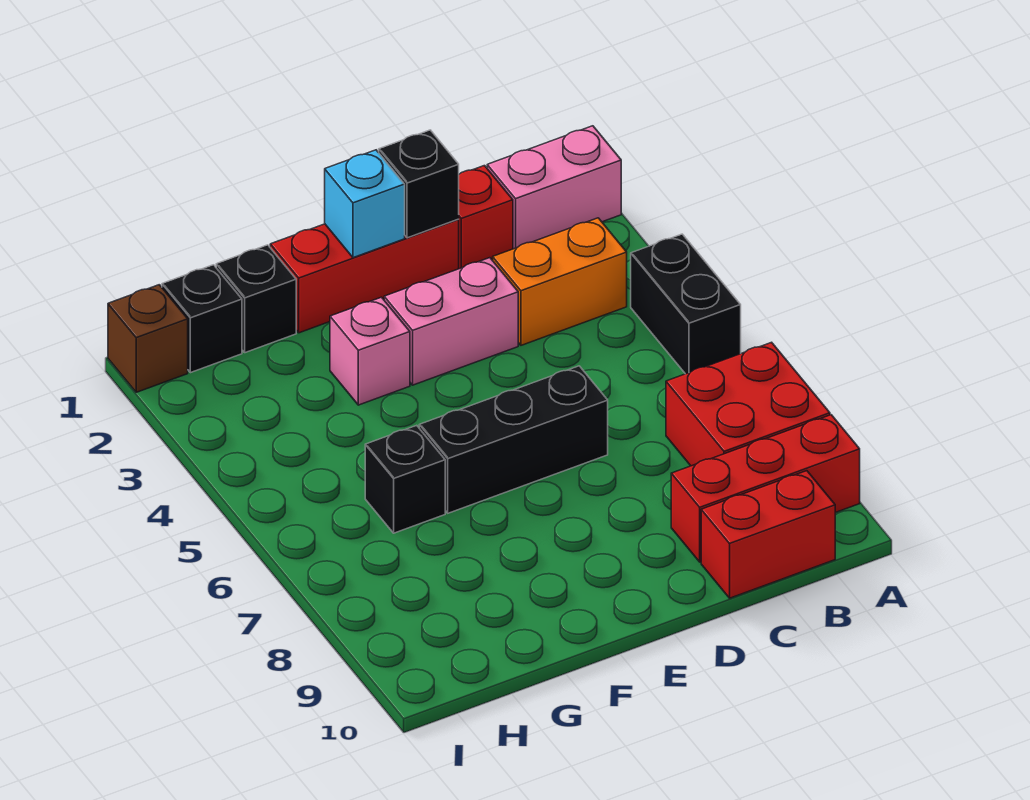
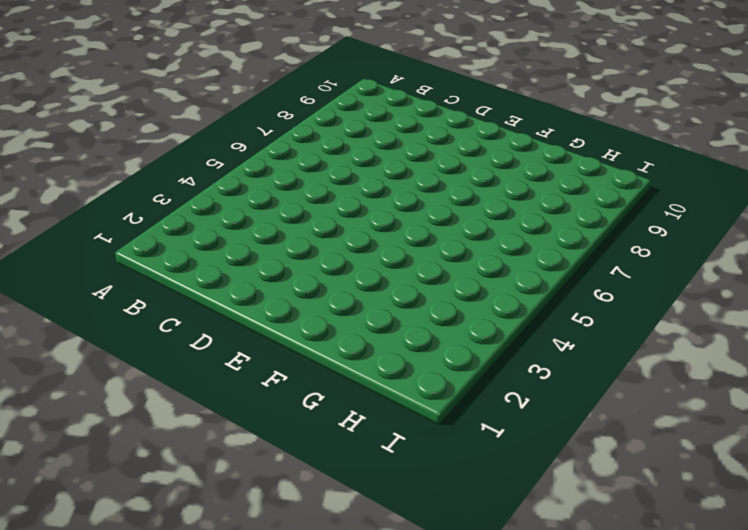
none -> pink 1x2 brick [487,126,621,249]
none -> black 1x2 brick [631,234,741,374]
none -> red 2x2 brick [666,342,830,466]

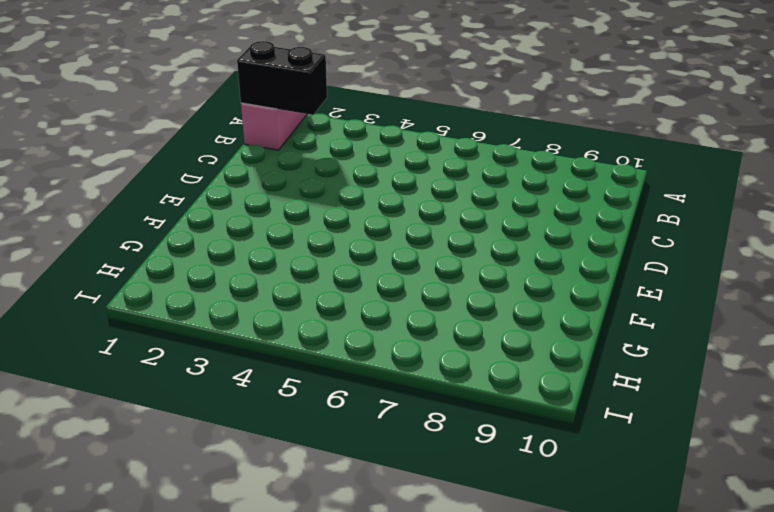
black 1x2 brick [237,41,327,115] -> black 1x2 brick moved to [631,234,741,374]
none -> red 2x2 brick [666,342,830,466]
none -> red 1x3 brick [671,415,860,562]
none -> orange 1x2 brick [493,218,627,345]

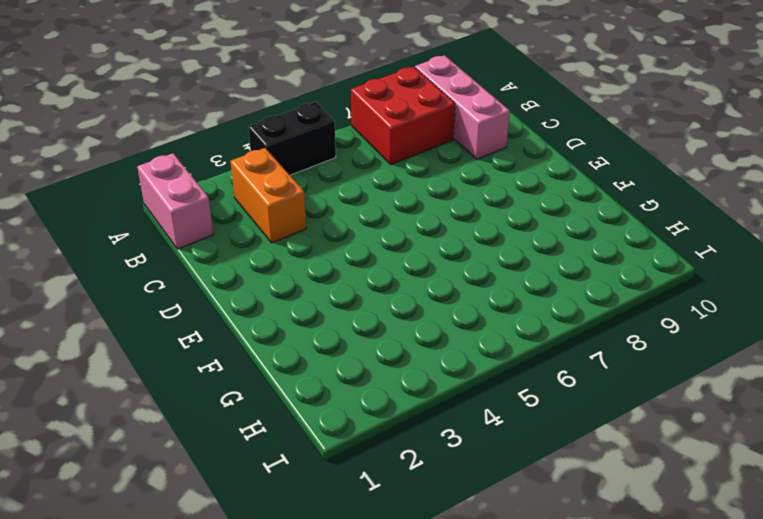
pink 1x3 brick [415,55,510,159] -> red 1x3 brick [671,415,860,562]
none -> red 1x2 brick [701,471,835,598]
none -> red 1x1 brick [459,166,513,269]
none -> red 1x3 brick [270,219,459,333]

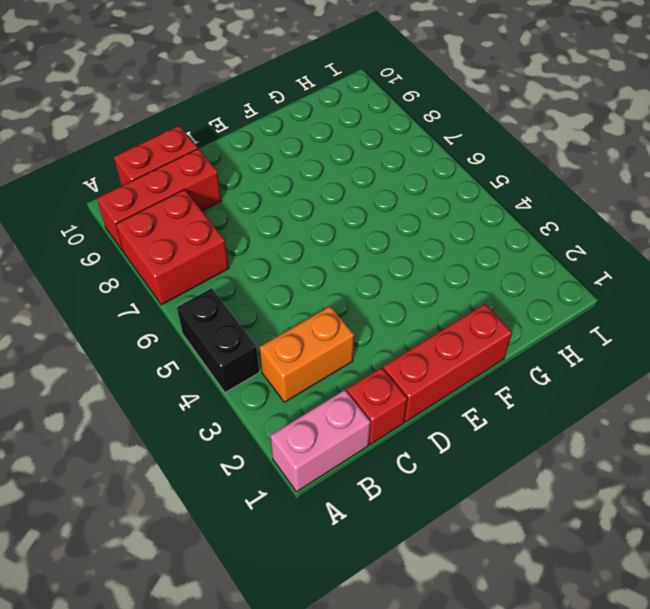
none -> pink 1x2 brick [384,258,518,385]
none -> black 1x3 brick [419,366,608,513]
none -> pink 1x1 brick [330,297,410,405]

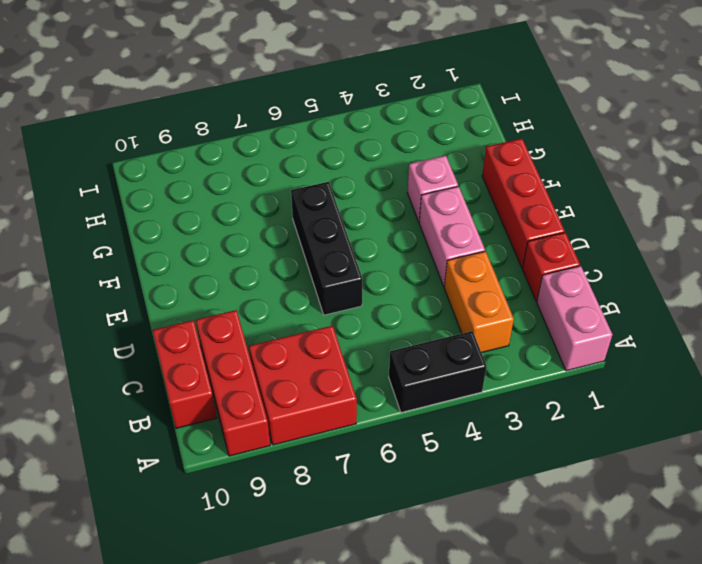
none -> black 1x1 brick [216,245,296,353]
none -> black 1x1 brick [365,425,445,533]
none -> black 1x1 brick [162,265,242,373]

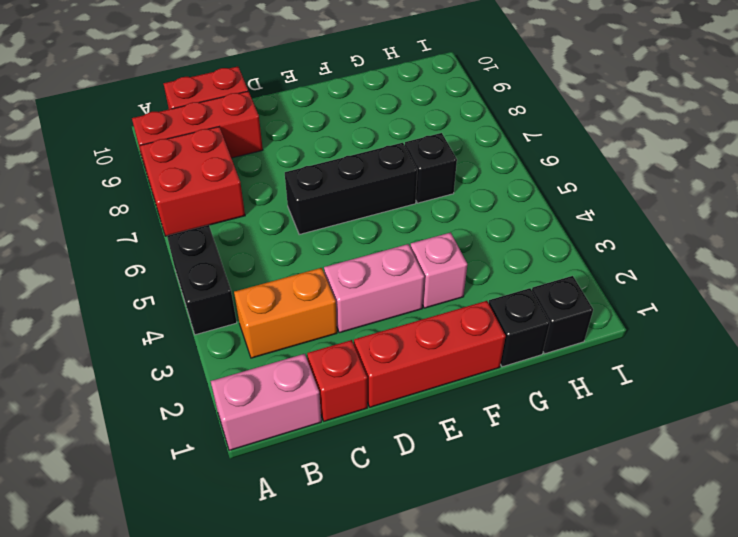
none -> brown 1x1 brick [108,285,188,392]
none -> black 1x1 brick [379,130,459,238]
none -> cyan 1x1 brick [325,150,405,258]

